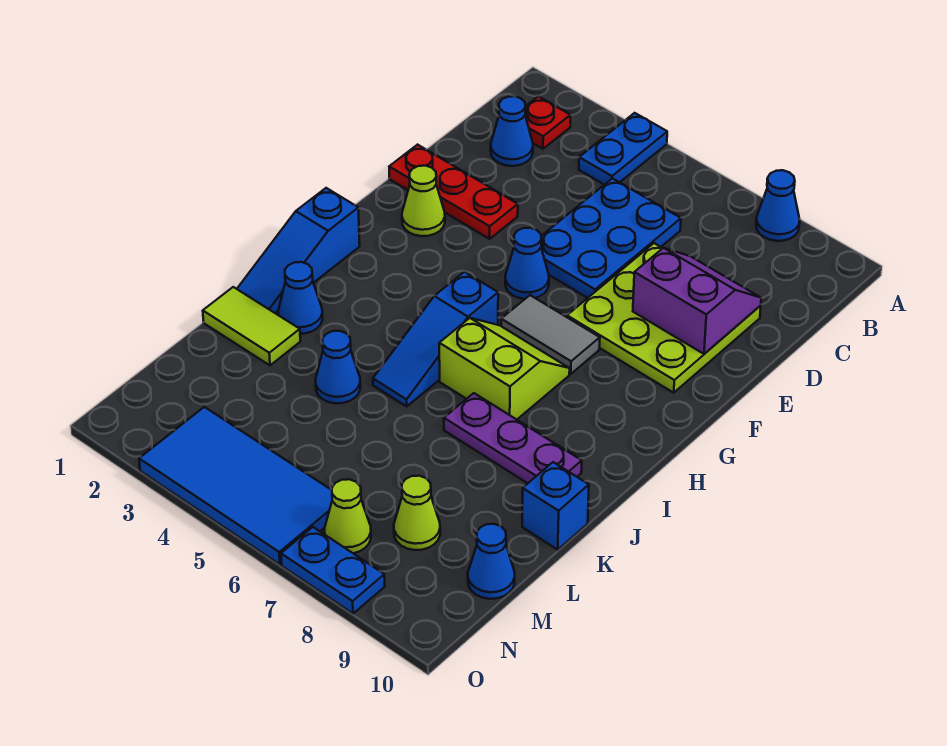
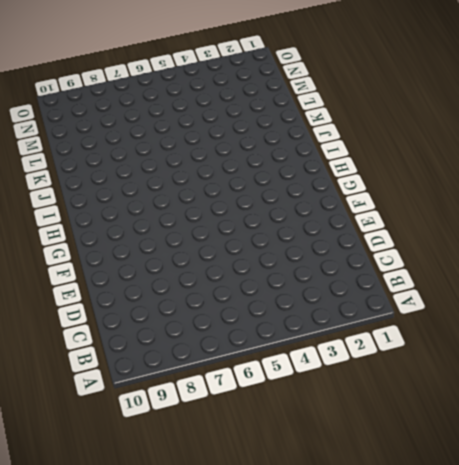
none -> blue 1x2 plate [579,113,667,185]
none -> blue 1x1 cone [756,170,800,241]
none -> red 1x1 plate [525,96,570,149]

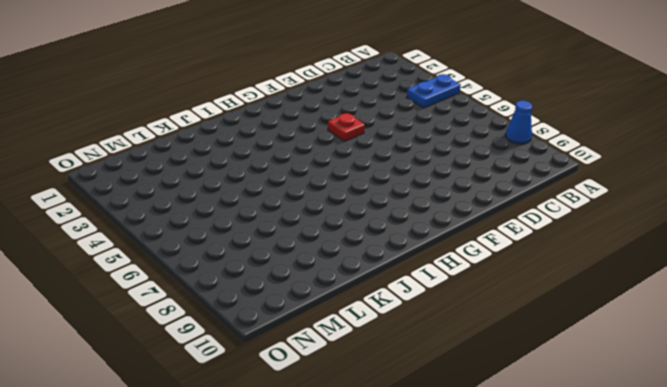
red 1x1 plate [328,113,365,141] -> red 1x1 plate moved to [525,96,570,149]
none -> blue 1x1 cone [491,96,533,166]
none -> blue 2x3 plate [541,178,681,298]
none -> lime 3x3 plate [567,243,761,393]

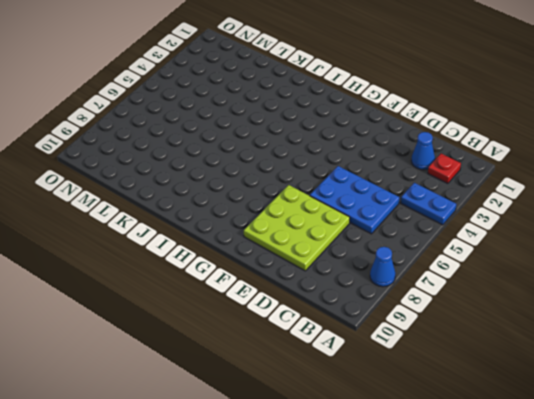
none -> red 1x3 plate [389,145,518,239]
none -> lime 1x1 cone [402,166,445,236]
none -> blue 1x1 cone [505,228,549,299]

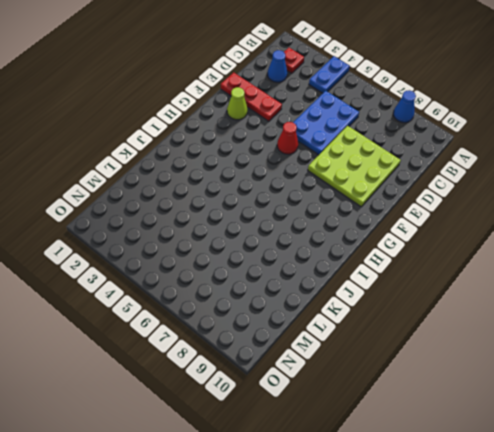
red 1x1 cone [277,122,298,154] -> blue 1x1 cone [505,228,549,299]
none -> grey 1x2 tile [501,295,600,374]
none -> blue 1x3 slope [237,188,360,313]
none -> blue 1x3 slope [373,272,498,406]

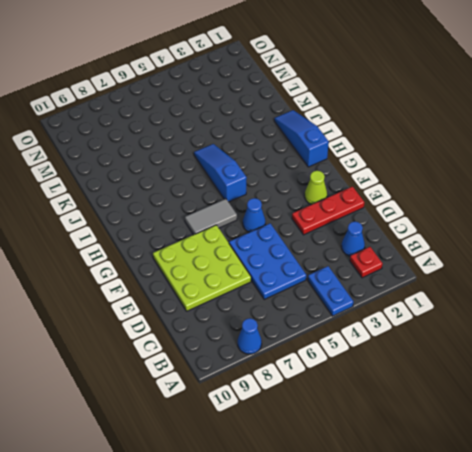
none -> lime 2x2 slope [439,318,570,420]
none -> blue 1x1 cone [278,262,323,334]
none -> purple 1x3 plate [444,393,582,483]

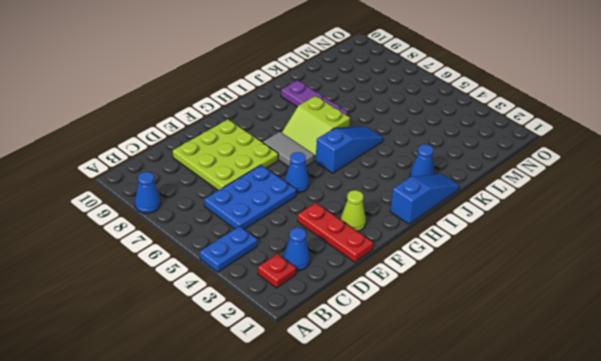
none -> lime 1x2 tile [203,287,300,365]
none -> blue 1x1 cone [316,331,360,403]
none -> blue 1x1 brick [522,462,589,550]

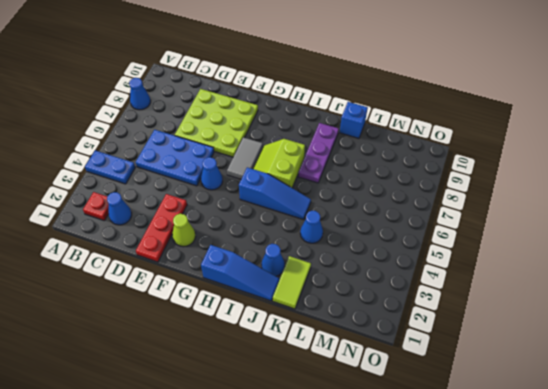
none -> lime 1x1 cone [394,476,440,550]
none -> blue 1x1 cone [468,524,515,599]
none -> blue 2x4 tile [139,407,332,565]

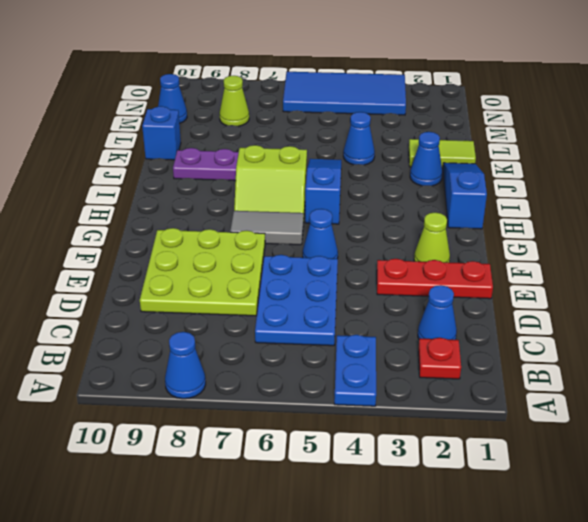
none -> lime 1x1 cone [325,479,371,553]
none -> blue 1x2 plate [281,527,385,614]
none -> purple 2x2 slope [633,248,761,354]

